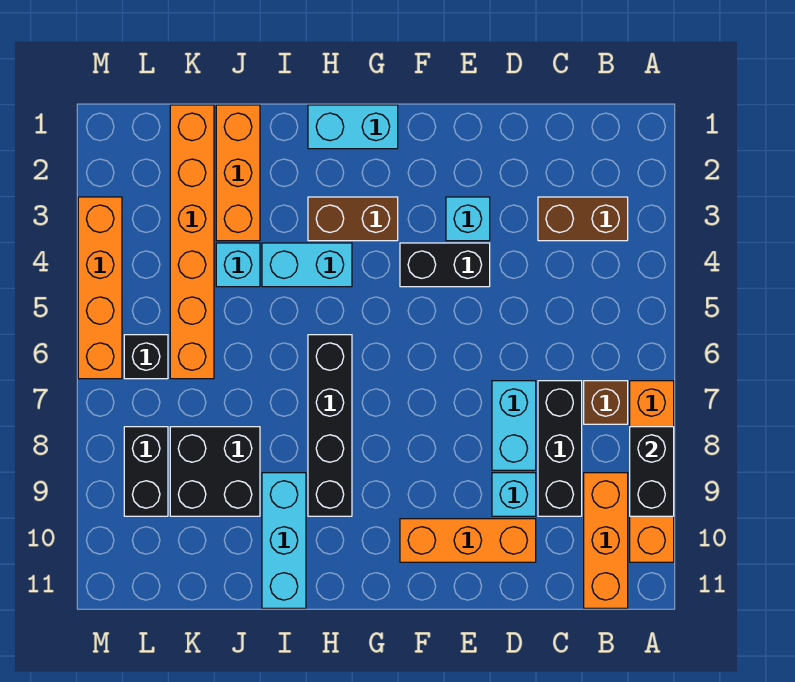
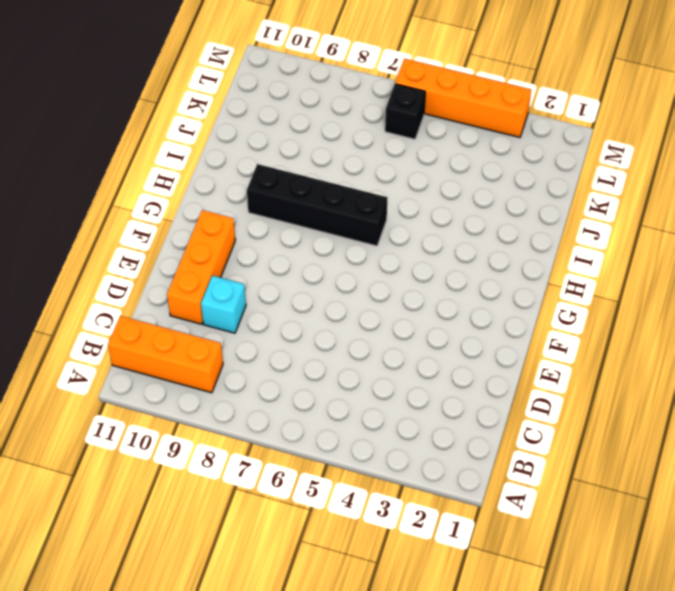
none -> orange 1x4 brick [630,381,674,562]
none -> brown 1x2 brick [538,197,628,241]
none -> brown 1x1 brick [584,381,628,424]

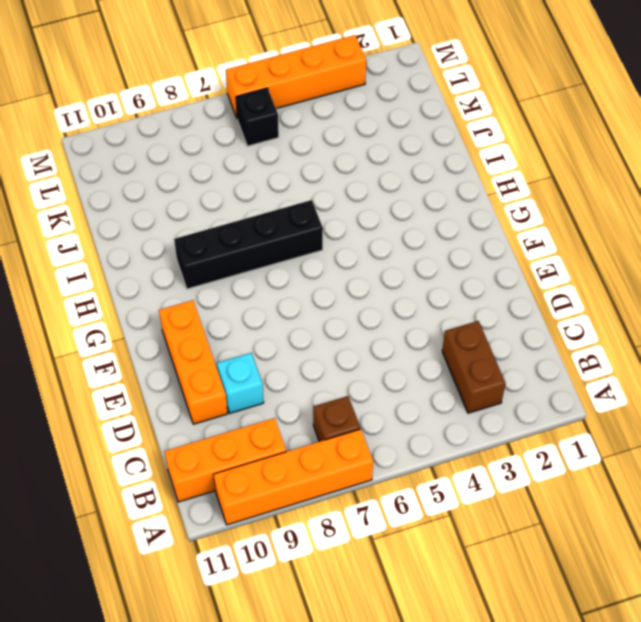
none -> black 1x3 brick [538,381,582,516]
none -> cyan 1x2 brick [492,381,536,470]
none -> cyan 1x1 brick [446,197,490,241]

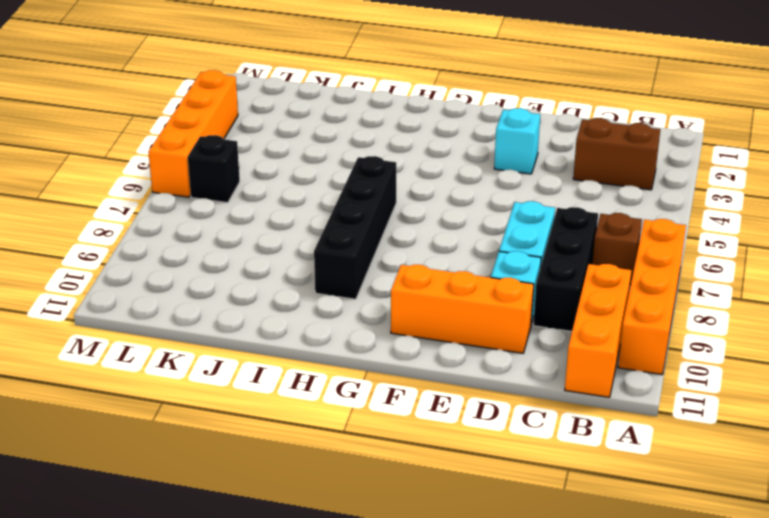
none -> black 1x2 brick [400,243,490,287]
none -> cyan 1x2 brick [308,105,398,149]
none -> brown 1x2 brick [308,197,398,241]

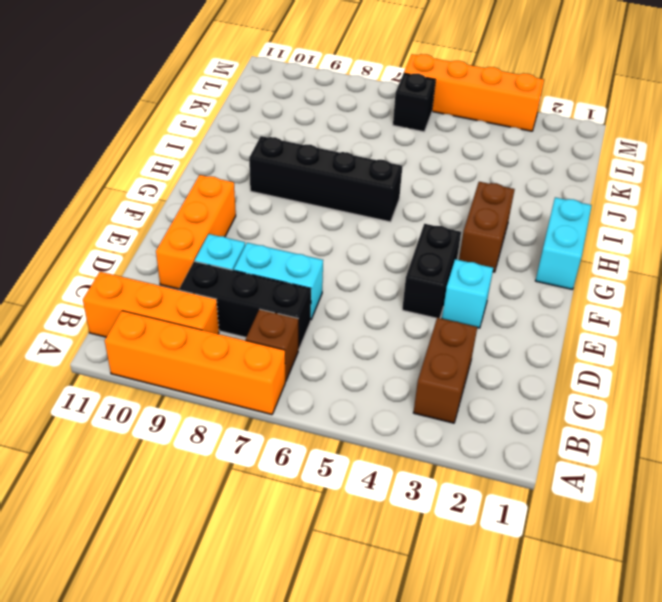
none -> cyan 1x2 brick [262,243,352,287]
none -> cyan 1x3 brick [262,473,306,608]
none -> orange 1x3 brick [216,105,260,241]

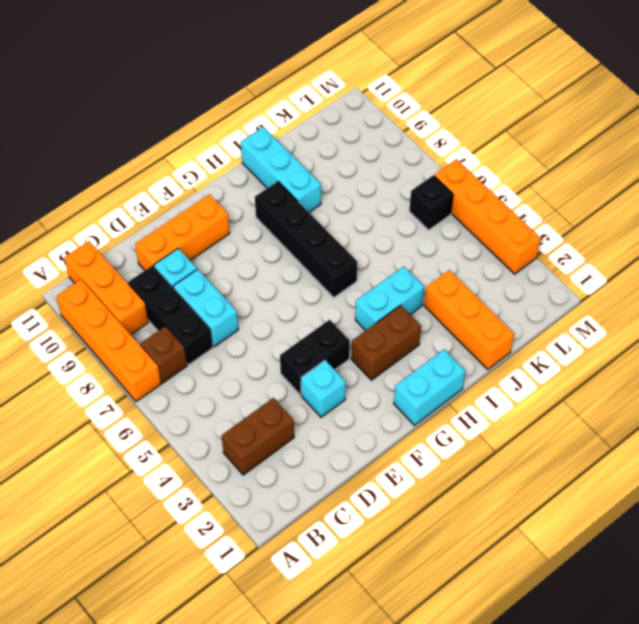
none -> cyan 1x1 brick [216,243,260,287]
none -> black 2x2 brick [170,427,260,516]
none -> orange 1x6 brick [170,105,214,379]

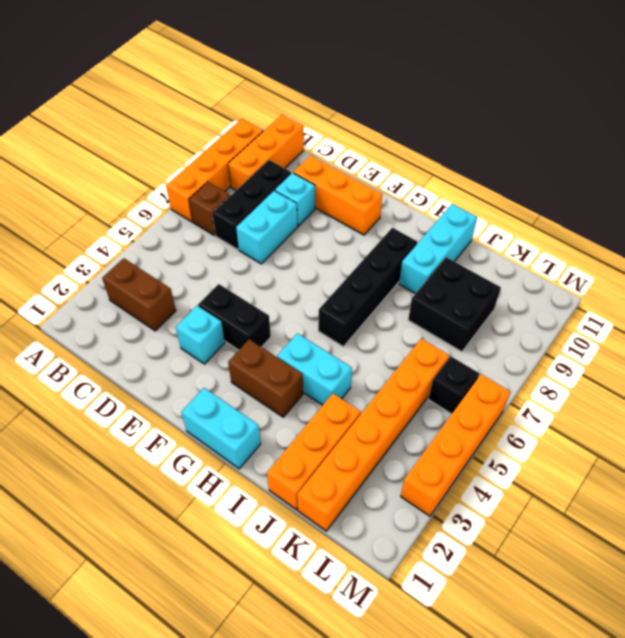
none -> cyan 1x1 brick [216,243,260,287]
none -> black 1x2 brick [124,427,168,516]
none -> black 1x2 brick [630,427,674,516]

